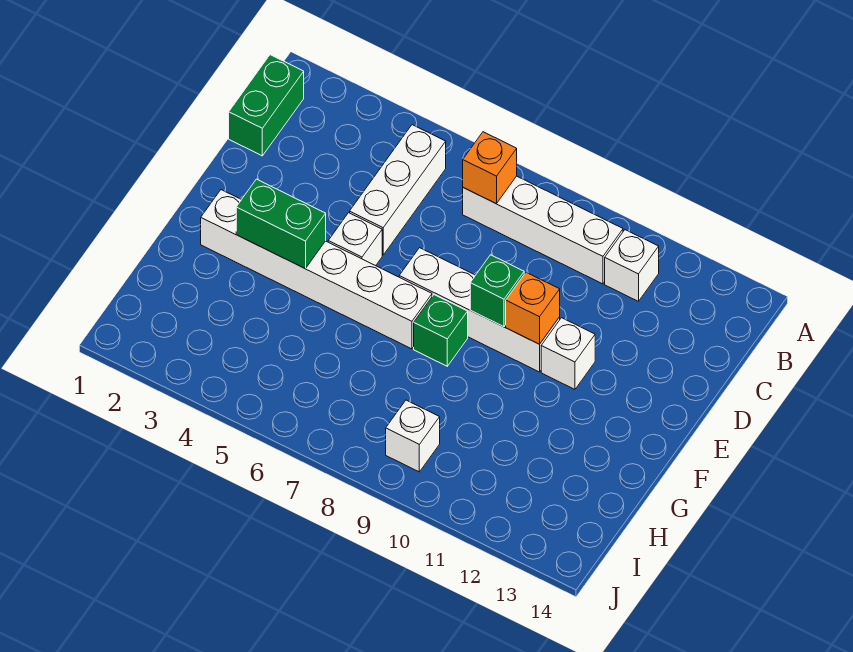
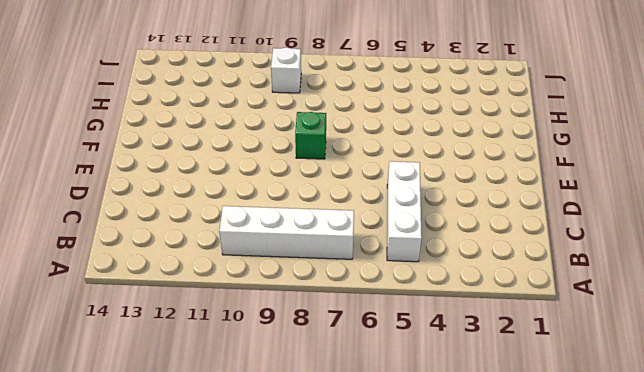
none -> green 1x2 brick [229,55,304,156]
none -> white 1x1 brick [605,230,659,301]
none -> white 1x1 brick [328,213,382,266]

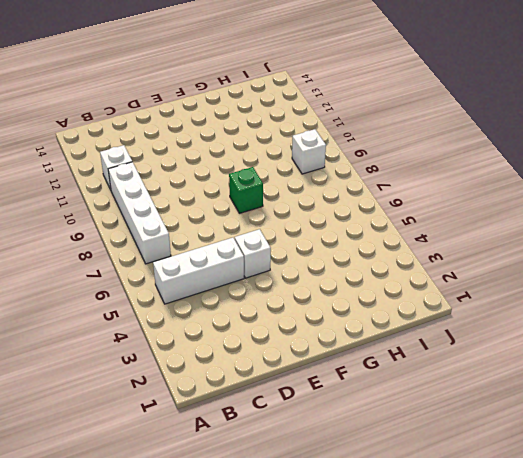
none -> green 1x2 brick [229,55,304,156]
none -> white 1x4 brick [399,248,560,372]
none -> white 1x1 brick [541,318,595,389]

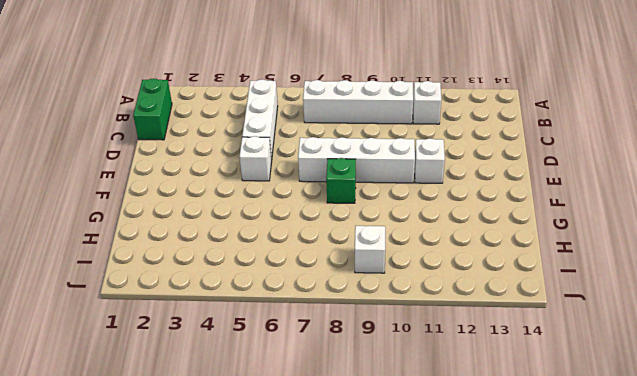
none -> white 1x6 brick [201,190,432,349]
none -> orange 1x1 brick [463,132,517,204]
none -> green 1x1 brick [470,255,524,327]

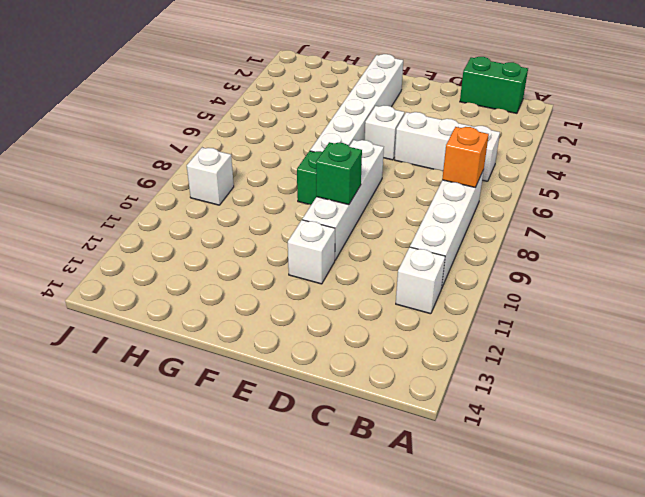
none -> orange 1x1 brick [506,272,560,344]
none -> green 1x2 brick [236,179,326,269]

